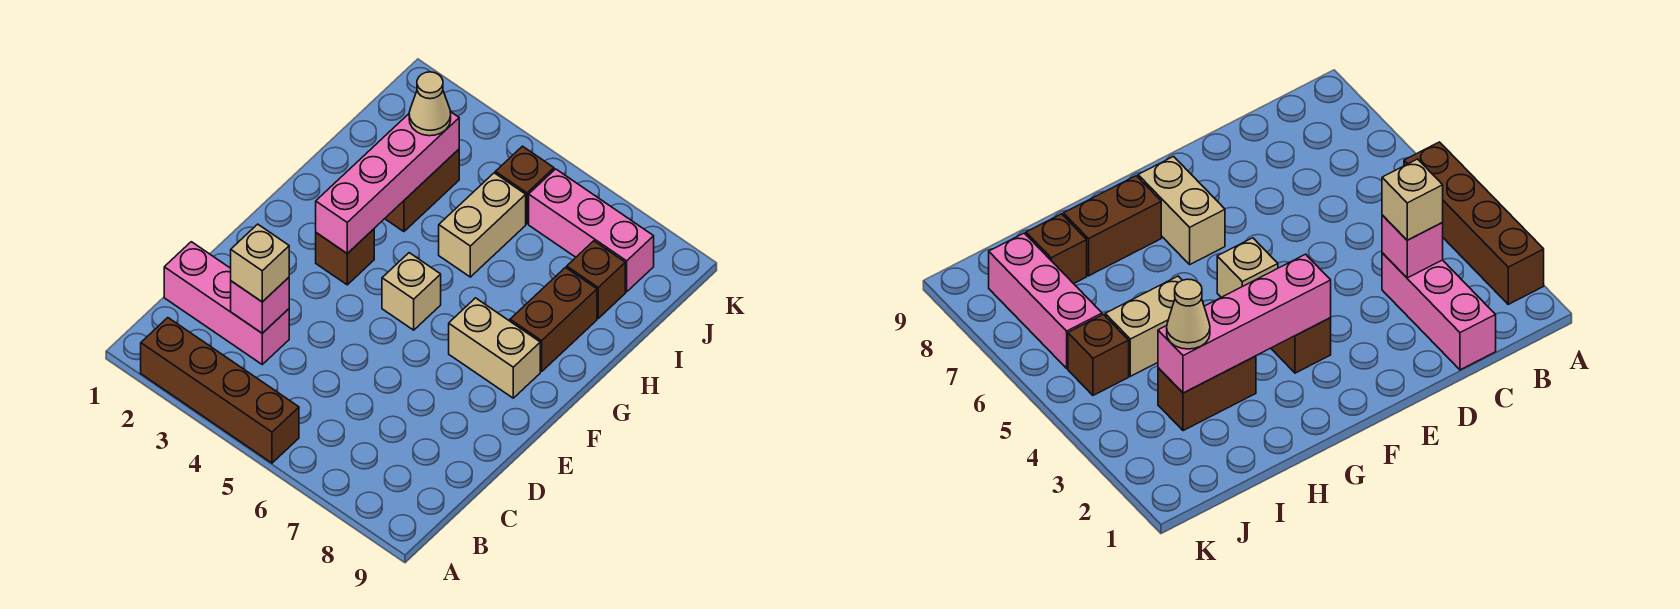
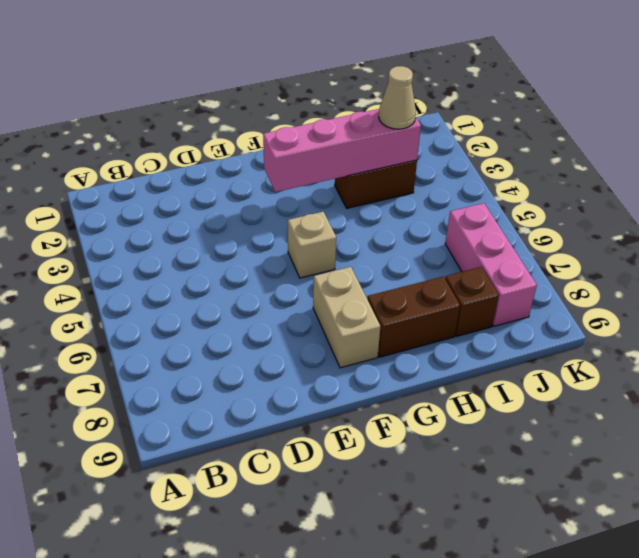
none -> brown 1x4 brick [141,318,299,463]
none -> pink 1x3 brick [164,242,289,364]
none -> brown 1x1 brick [316,229,374,285]

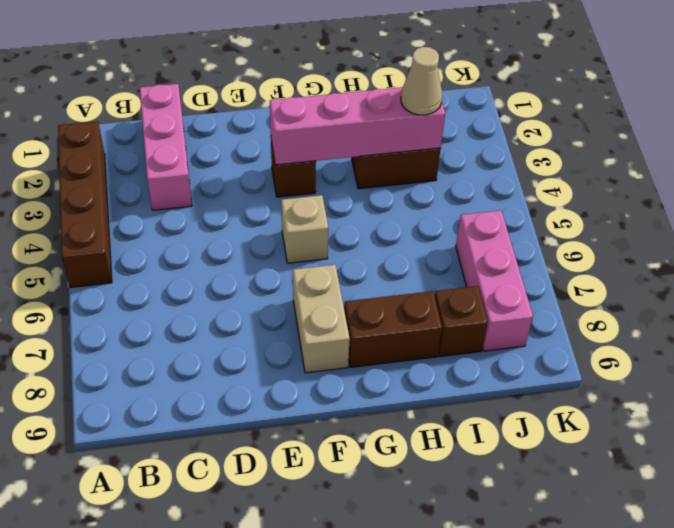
none -> tan 1x2 brick [439,173,526,277]
none -> brown 1x1 brick [495,146,554,224]
none -> pink 1x1 brick [231,277,289,333]

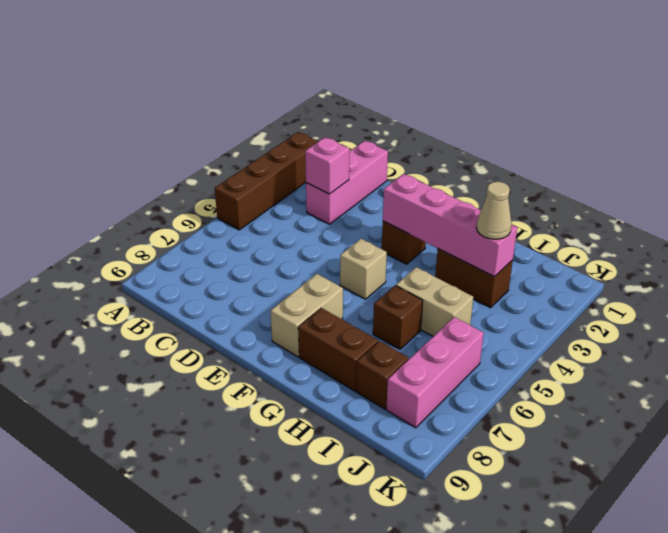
brown 1x1 brick [373,286,423,349] -> brown 1x1 brick moved to [495,146,554,224]
none -> tan 1x1 brick [231,224,289,302]

